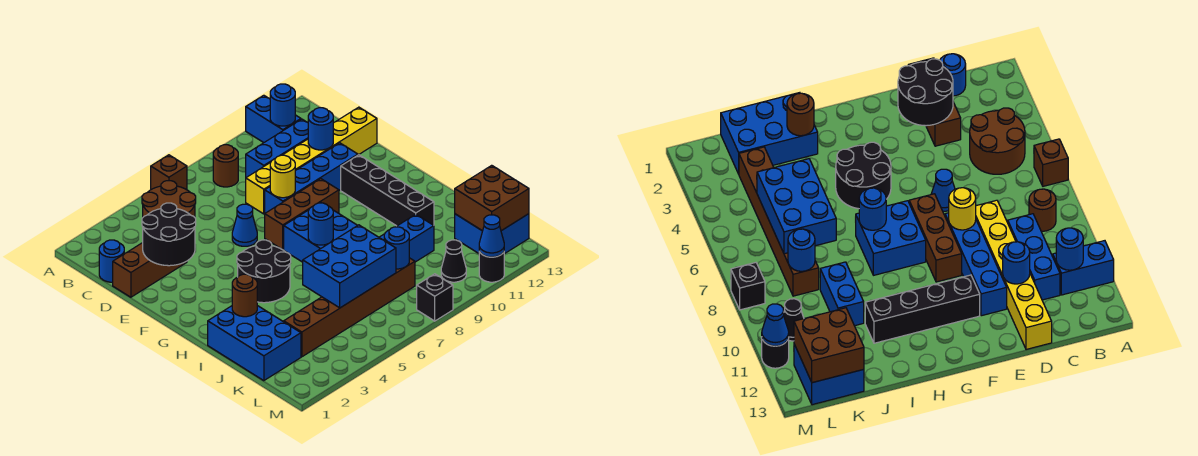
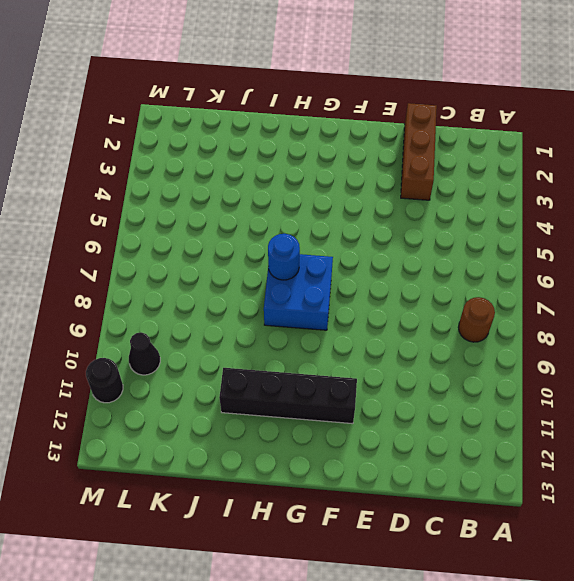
none -> brown 1x1 brick [151,155,187,190]
none -> blue 1x2 brick [246,95,301,143]
none -> brown 2x2 round brick [142,181,196,217]
none -> blue 1x1 round brick [99,240,124,282]

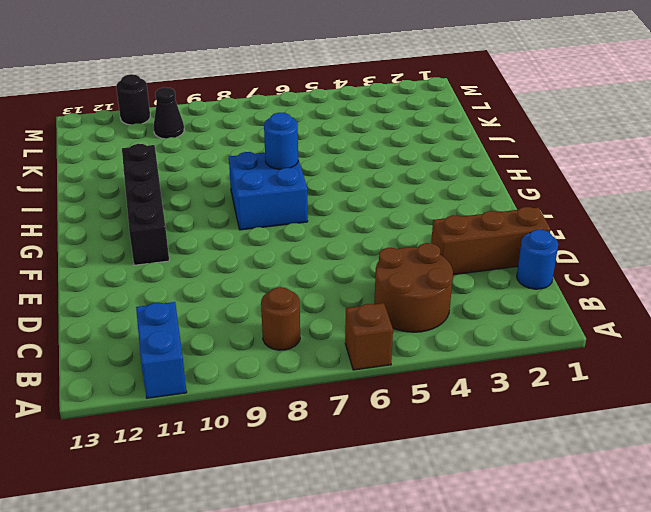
none -> blue 1x3 brick [246,119,308,177]
none -> yellow 1x6 brick [246,107,377,214]
none -> blue 1x1 cone [232,204,257,246]
none -> blue 1x4 brick [265,143,358,213]

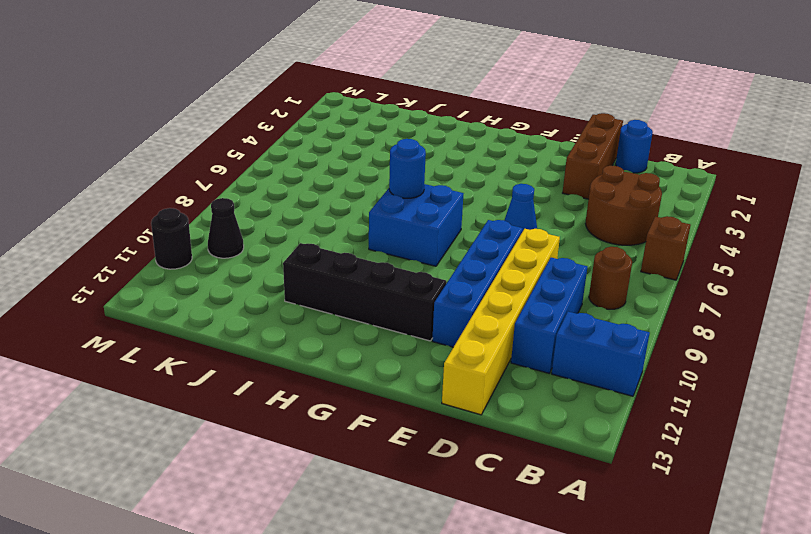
none -> brown 1x3 brick [265,179,339,250]
none -> black 2x2 round brick [237,240,291,303]
none -> blue 2x3 brick [208,306,301,381]
none -> blue 1x2 brick [379,214,434,262]

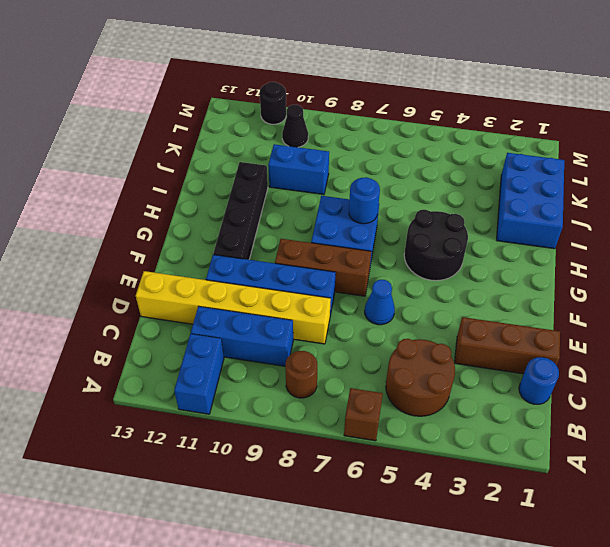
none -> brown 1x6 brick [284,258,415,357]
none -> blue 2x2 brick [455,214,529,254]
none -> black 1x1 brick [417,274,453,321]
none -> blue 1x1 round brick [270,84,295,126]

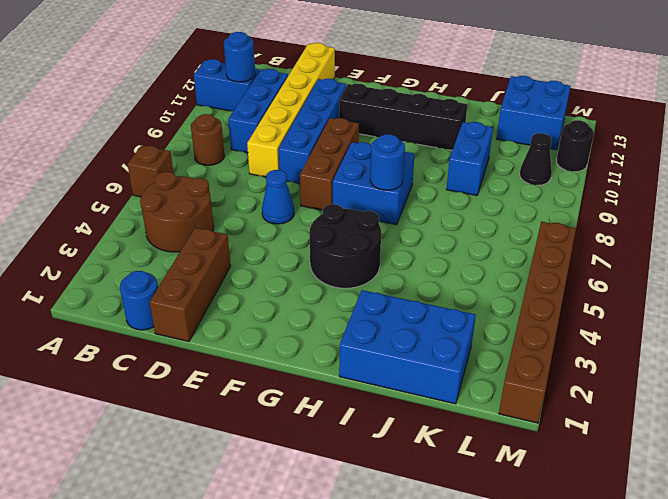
brown 1x6 brick [499,222,576,423] -> brown 1x6 brick moved to [284,258,415,357]
none -> black 1x1 brick [417,274,453,321]
none -> black 2x2 round brick [142,203,196,266]
none -> blue 1x1 round brick [308,108,333,150]
none -> yellow 1x1 round brick [270,155,295,198]

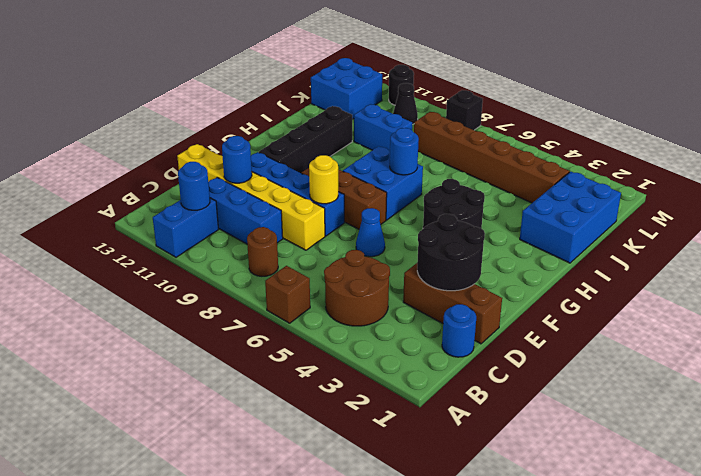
none -> brown 1x1 round brick [232,274,257,317]
none -> blue 2x3 brick [303,225,396,308]
none -> blue 1x1 round brick [384,227,409,269]
none -> brown 2x2 brick [455,165,529,231]

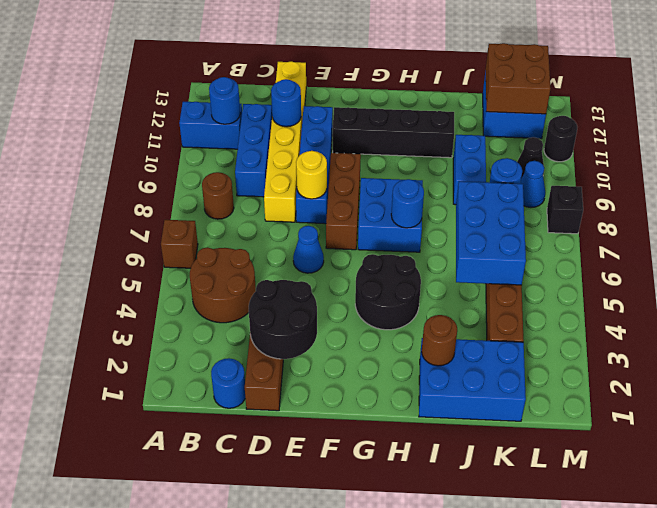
blue 1x1 cone [520,161,545,207] -> blue 1x1 cone moved to [479,215,504,257]

